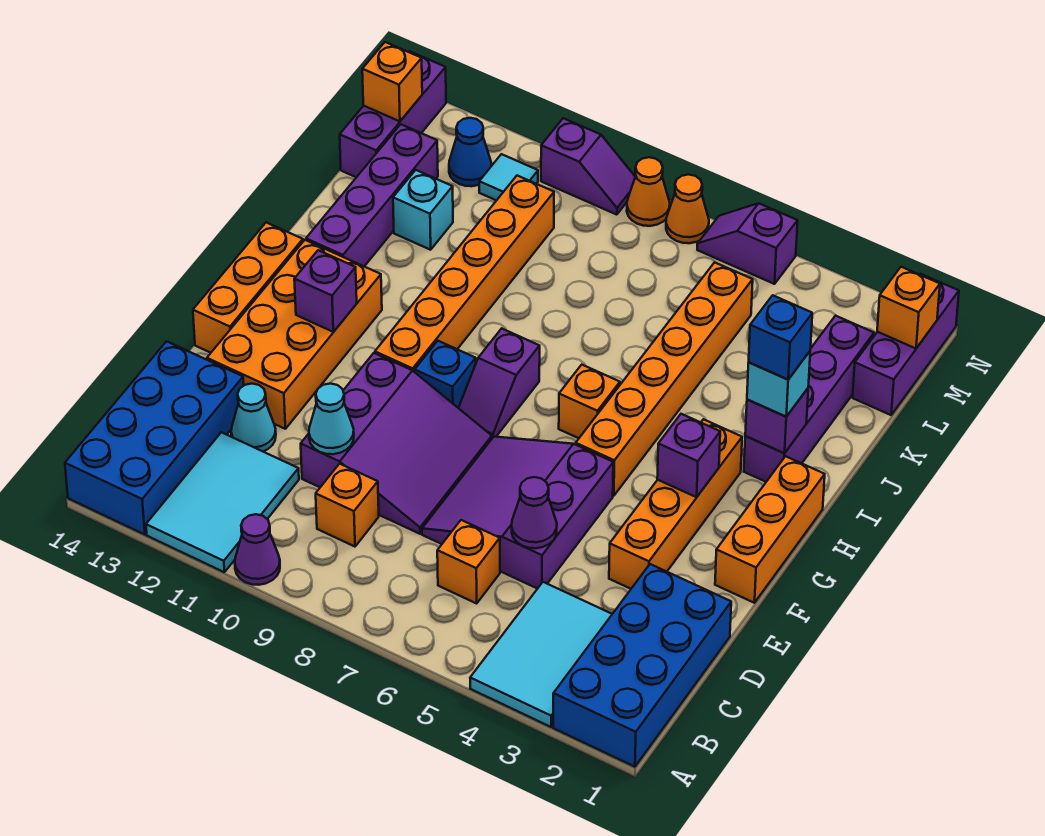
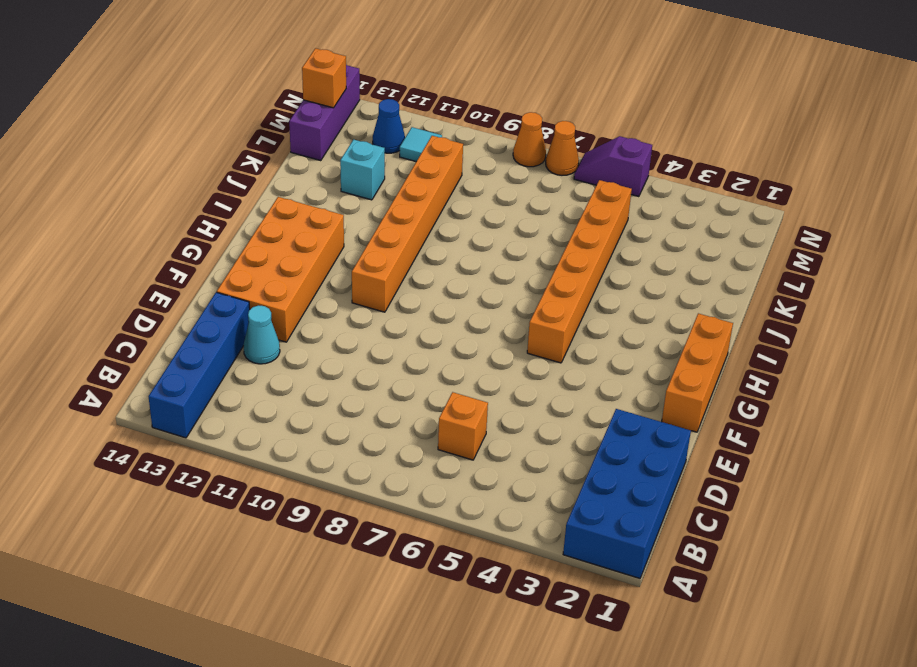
blue 1x4 brick [148,292,250,438] -> blue 2x4 brick [65,341,244,535]
none -> cyan 2x3 tile [470,582,612,727]
none -> purple 1x1 cone [235,514,280,585]
none -> cyan 2x3 tile [146,432,299,572]
none -> orange 1x1 brick [316,464,379,547]

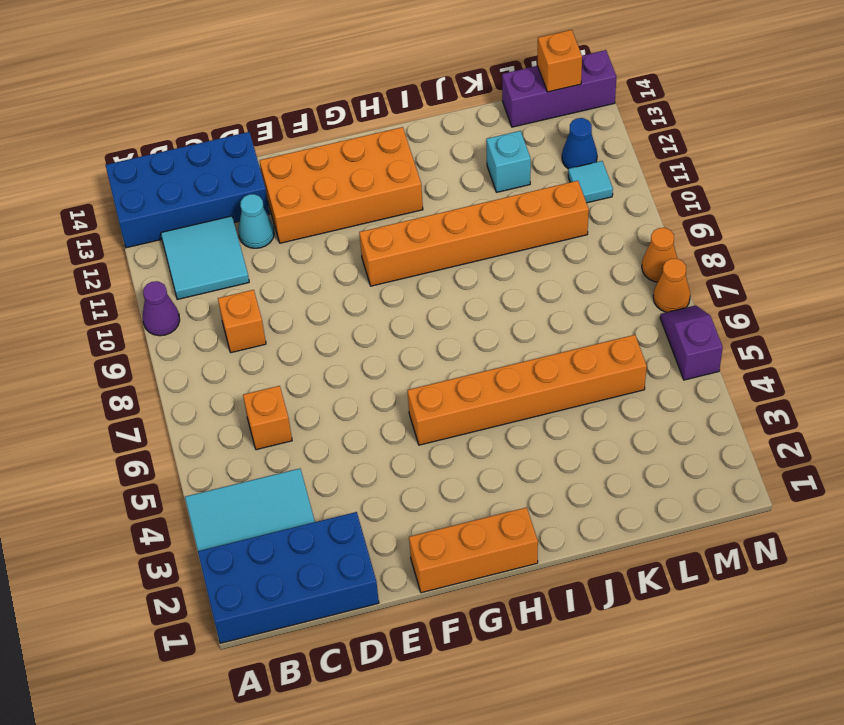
cyan 2x2 tile [161,216,249,300] -> cyan 2x3 tile [146,432,299,572]
none -> purple 3x3 slope [422,437,613,589]
none -> purple 3x3 slope [301,353,492,534]
none -> orange 1x4 brick [609,419,742,589]
none -> orange 1x3 brick [193,223,303,353]

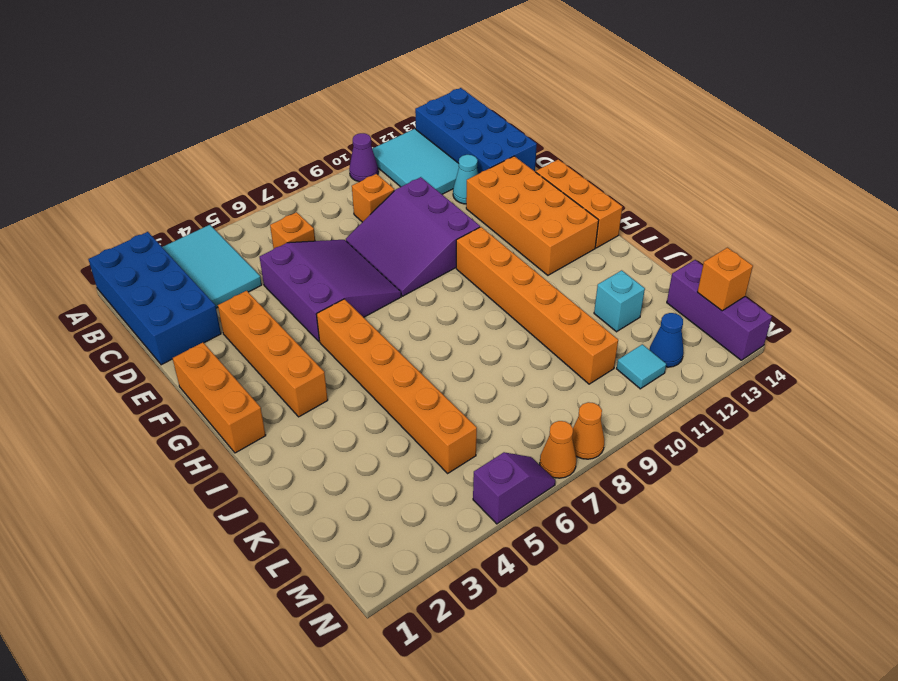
none -> purple 1x2 slope [459,328,540,438]
none -> blue 1x1 brick [415,341,476,408]
none -> orange 1x1 brick [559,365,620,438]
none -> purple 1x4 brick [744,316,874,482]

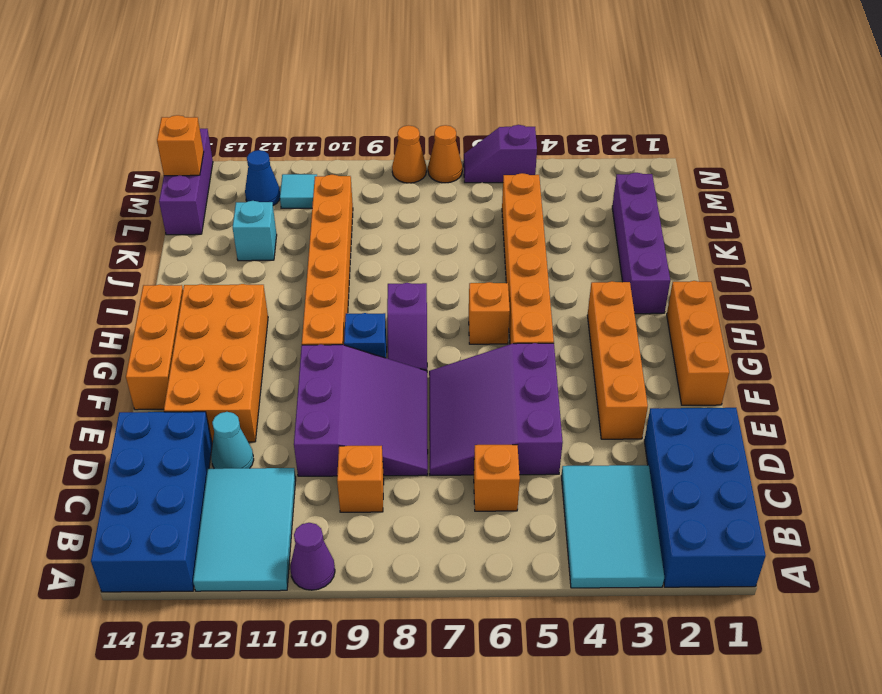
none -> purple 1x4 brick [306,124,438,266]
none -> purple 1x3 brick [853,274,959,415]
none -> purple 1x2 slope [541,118,635,215]
none -> purple 1x1 cone [512,477,557,548]

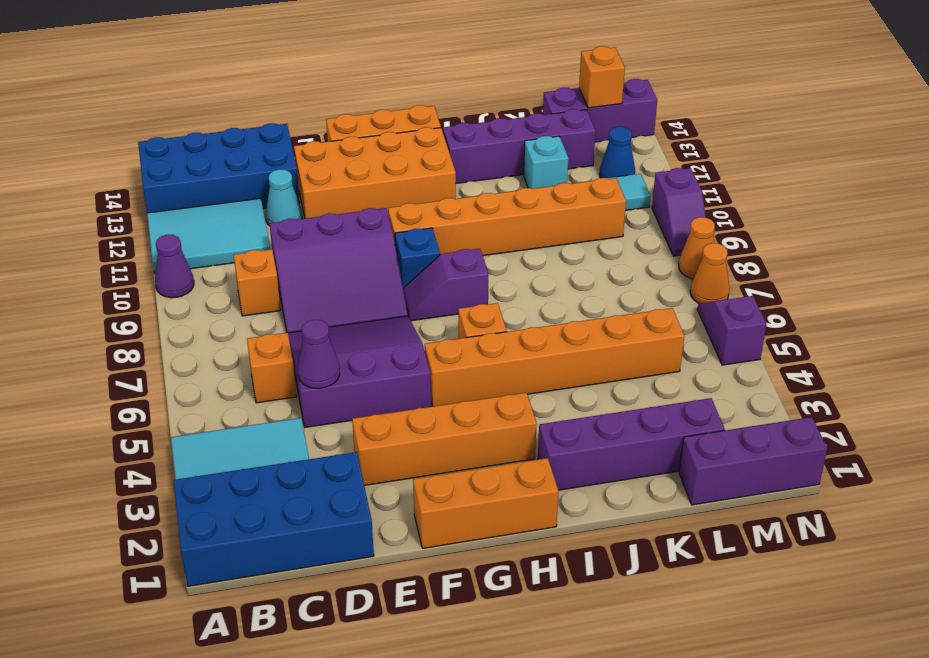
none -> cyan 1x1 cone [309,384,354,454]
none -> purple 1x1 brick [657,414,720,497]
none -> purple 1x1 brick [294,250,357,332]
none -> purple 1x1 brick [745,389,808,453]

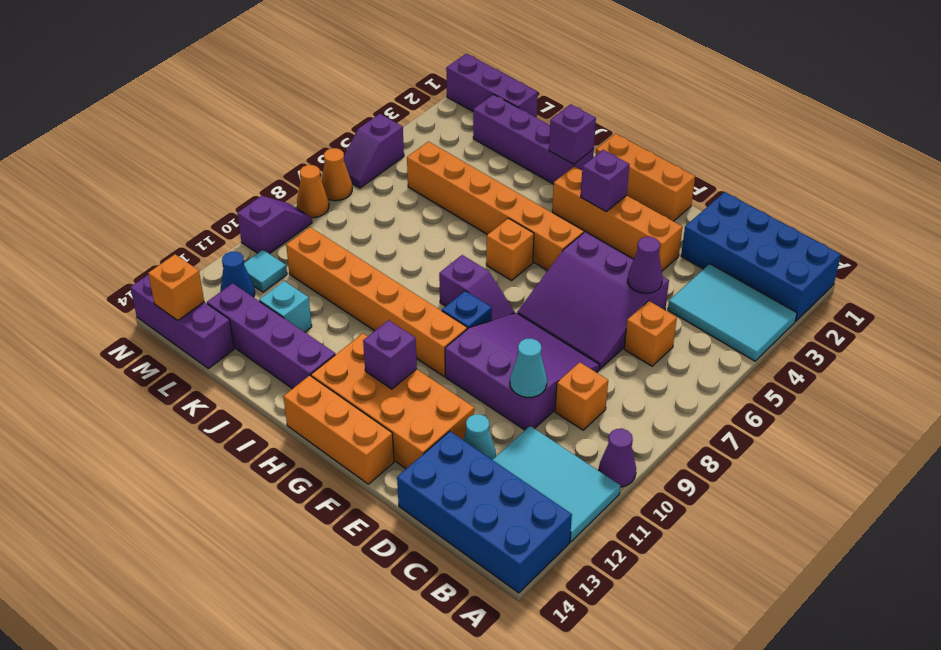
none -> orange 1x1 brick [877,267,940,348]
none -> cyan 1x1 brick [747,351,810,417]
none -> blue 1x1 brick [749,295,812,380]

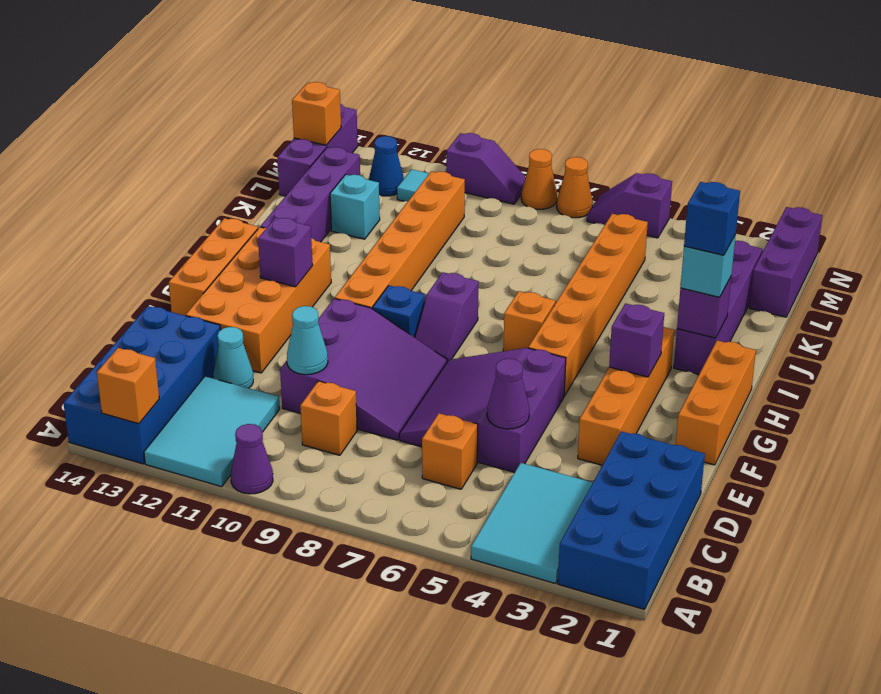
orange 1x1 brick [97,348,159,424] -> orange 1x1 brick moved to [877,267,940,348]

